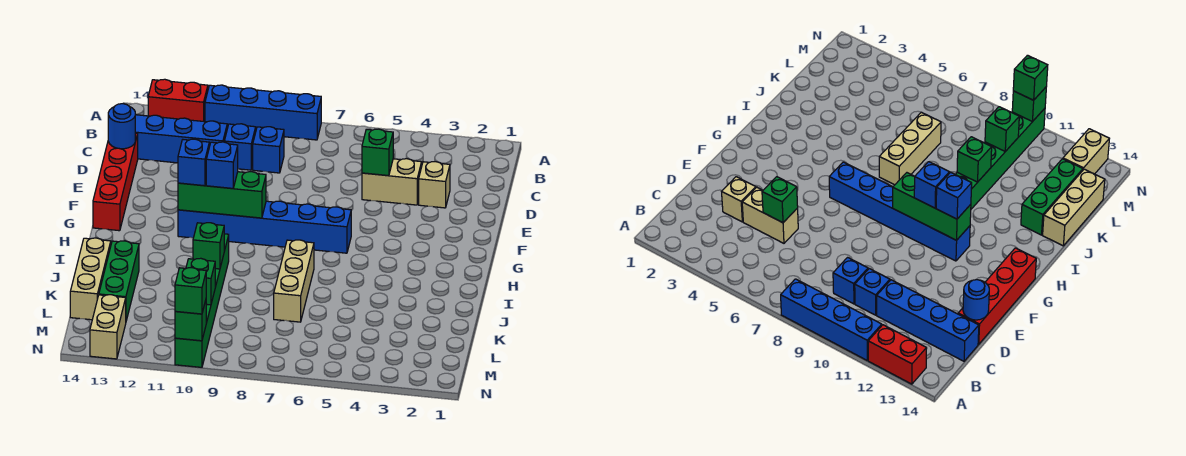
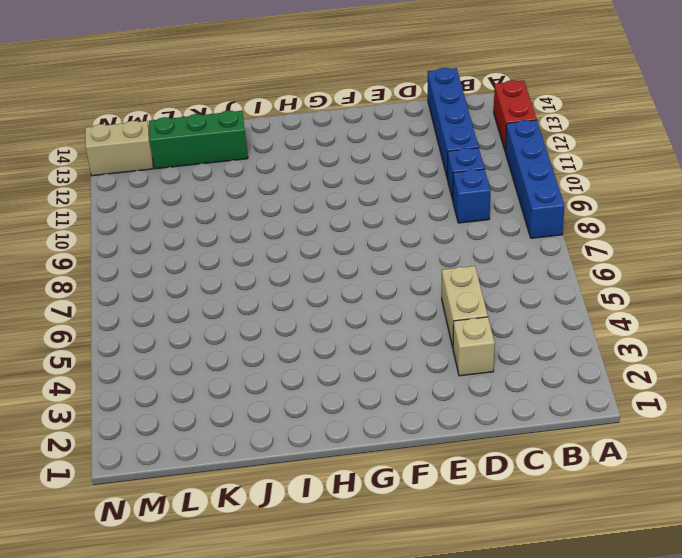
none -> red 1x4 brick [93,133,138,231]
none -> blue 1x6 brick [178,201,351,253]
none -> tan 1x3 brick [274,240,314,322]

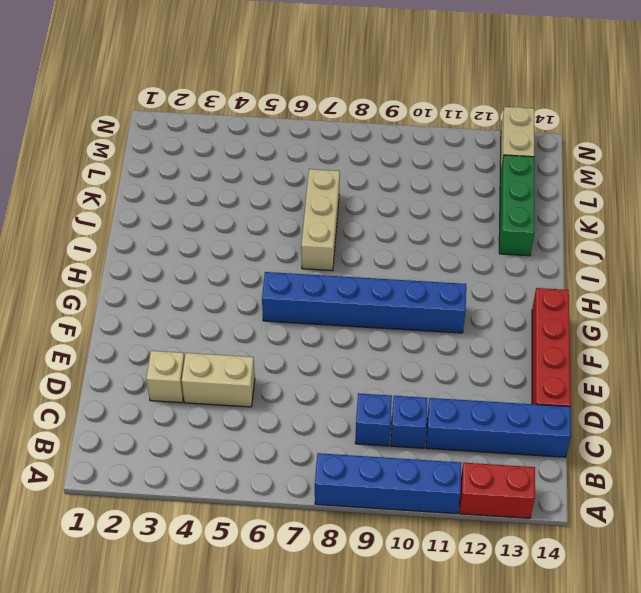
none -> green 1x6 brick [175,234,229,367]
none -> tan 1x3 brick [70,238,111,320]
none -> green 1x1 brick [362,129,393,176]

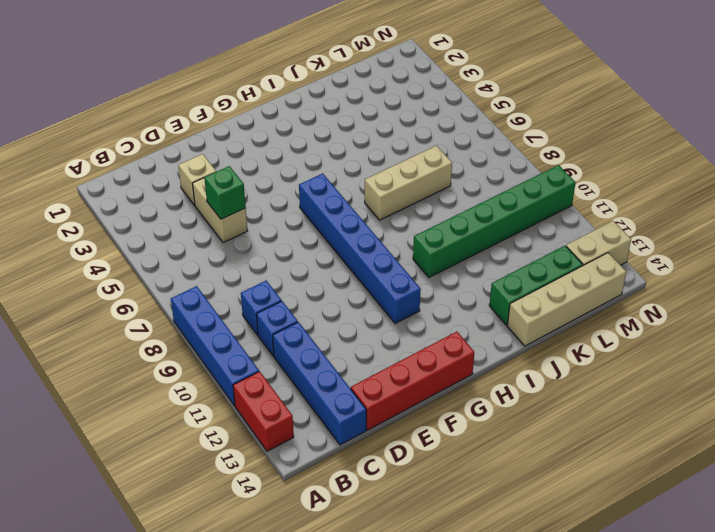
tan 1x4 brick [507,253,626,346] -> tan 1x3 brick [70,238,111,320]
none -> blue 1x1 round brick [108,104,135,149]
none -> green 1x3 brick [178,172,266,218]
none -> green 1x1 brick [193,223,224,269]

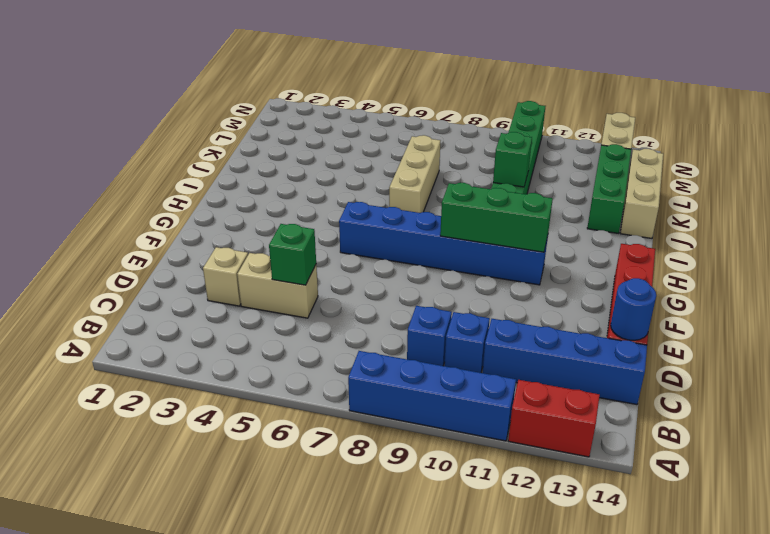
none -> green 1x1 brick [186,258,215,305]
none -> green 1x1 brick [175,300,206,341]
none -> blue 1x1 brick [206,142,238,188]

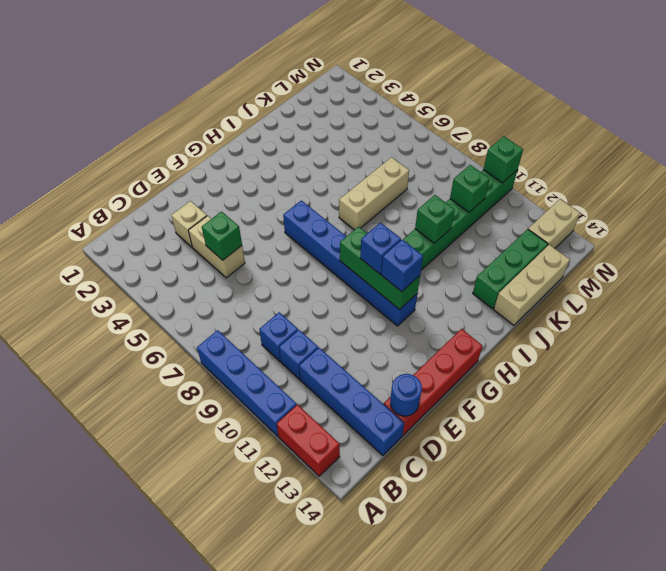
none -> green 1x1 brick [175,268,206,314]

